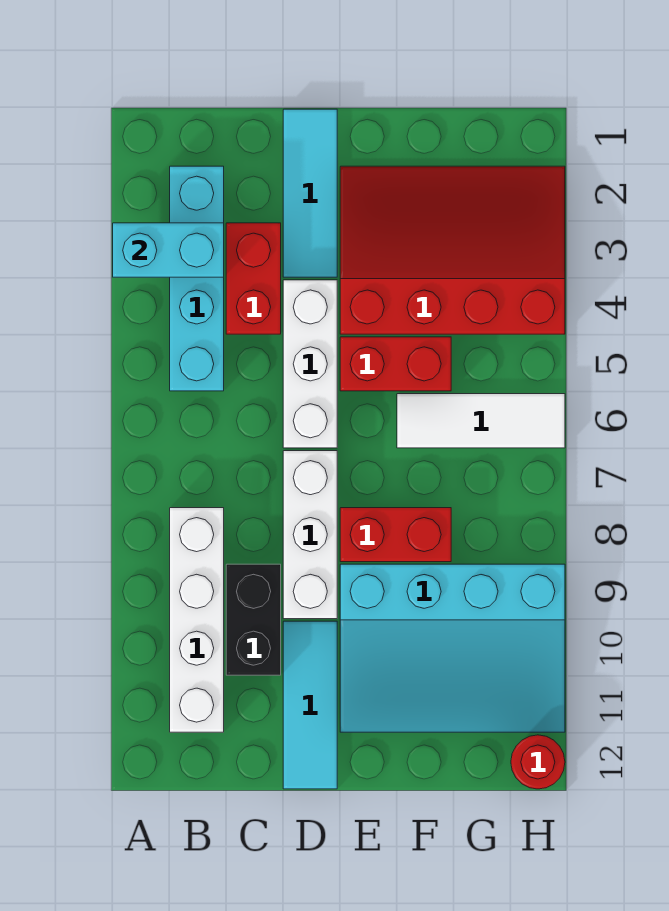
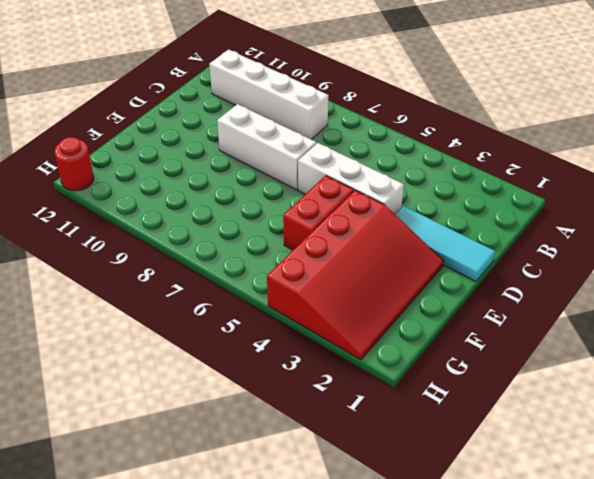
none -> cyan 1x4 brick [170,166,224,391]
none -> red 1x2 brick [226,223,281,334]
none -> black 1x2 brick [226,564,281,675]

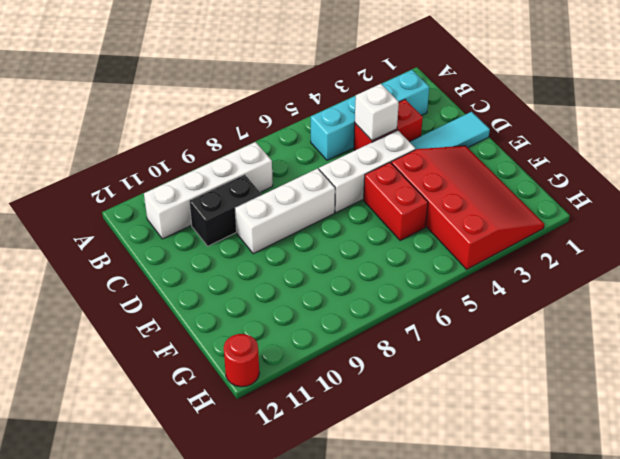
white 1x1 brick [355,84,399,141] -> none
none -> cyan 1x3 tile [283,621,337,789]
none -> red 1x2 brick [340,508,451,562]
none -> cyan 3x4 slope [340,564,565,732]

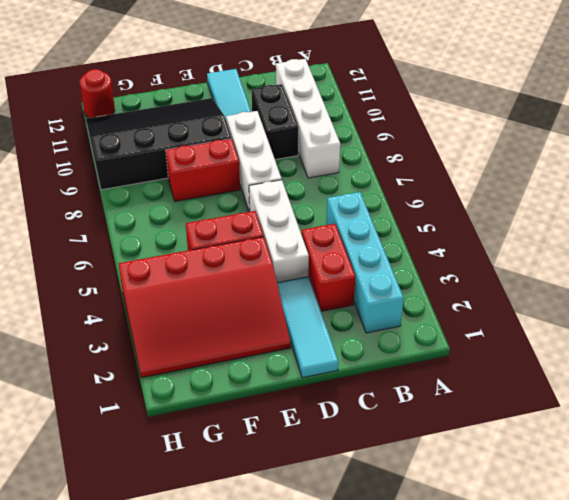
black 3x4 slope [86,98,232,190] -> cyan 3x4 slope [340,564,565,732]
none -> white 1x3 tile [397,394,565,448]
none -> cyan 1x2 brick [113,223,224,277]

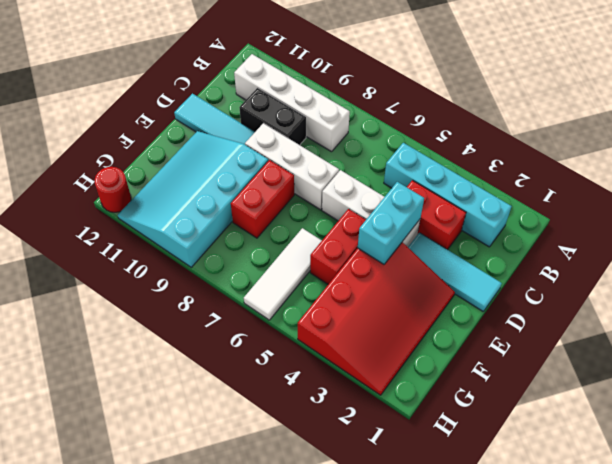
cyan 1x2 brick [358,182,424,264] -> cyan 1x2 brick moved to [113,223,224,277]

